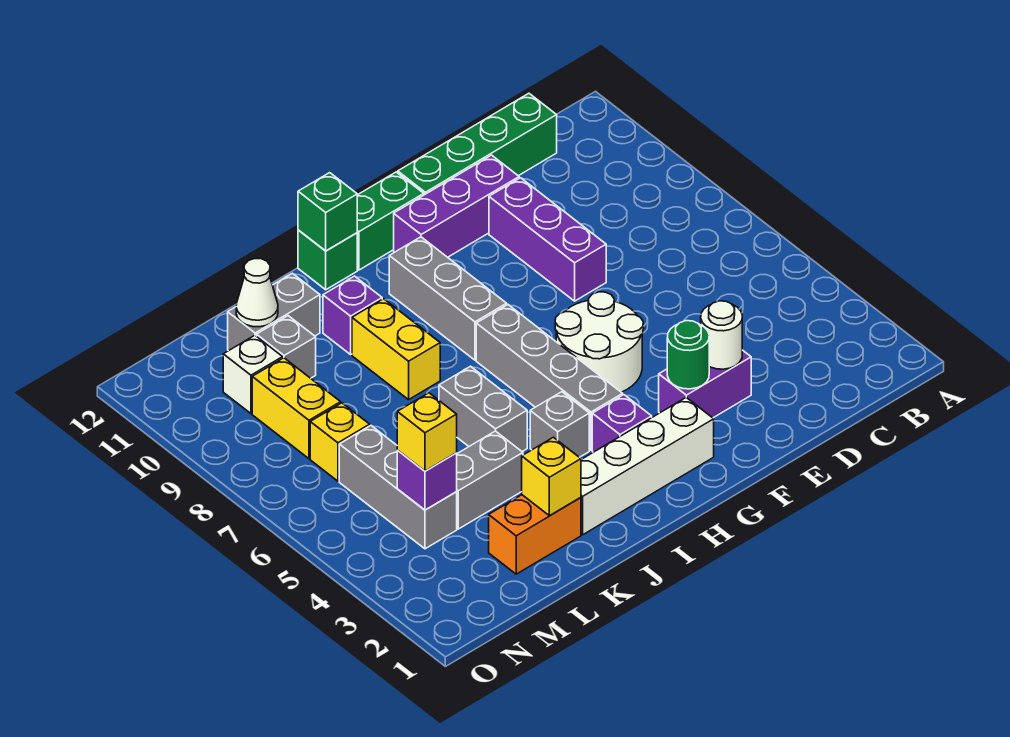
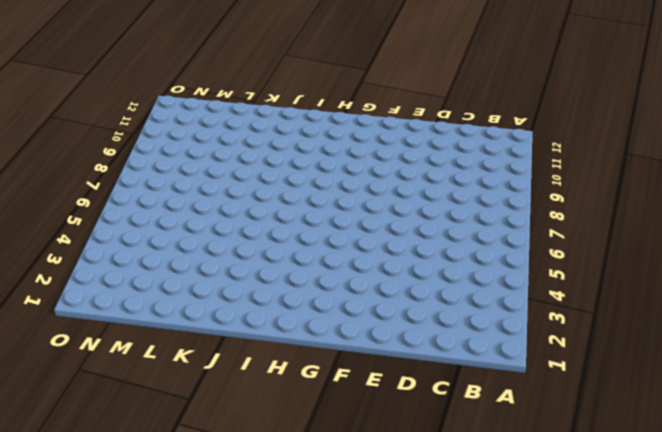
none -> green 1x4 brick [398,93,557,195]
none -> purple 1x2 brick [659,350,751,418]
none -> purple 1x3 brick [489,178,606,301]
none -> purple 1x3 brick [394,155,519,257]

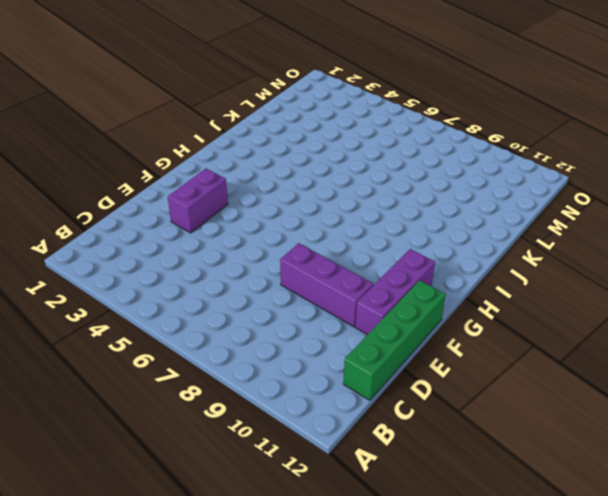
none -> white 2x2 round brick [555,292,643,392]
none -> white 1x4 brick [581,398,714,535]
none -> green 1x2 brick [357,172,424,270]
none -> purple 1x1 brick [592,395,652,452]

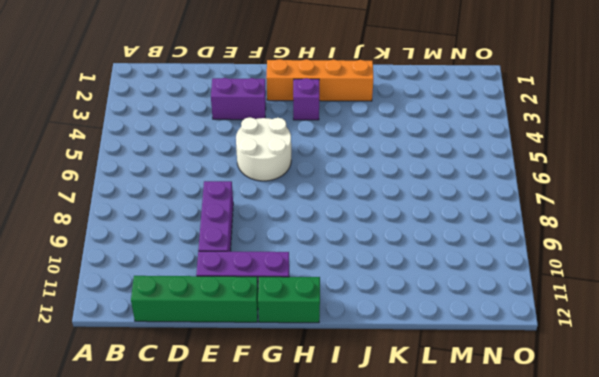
orange 1x4 brick [266,59,373,101] -> white 1x4 brick [581,398,714,535]
none -> grey 1x4 brick [476,305,623,450]
none -> grey 1x3 brick [389,237,507,360]
none -> grey 1x1 brick [530,392,589,457]
none -> green 1x1 brick [298,230,357,290]

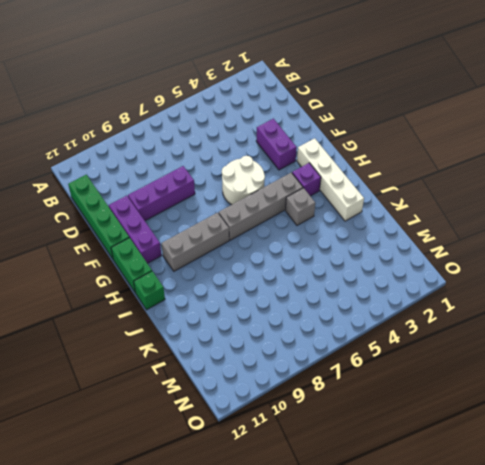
none -> grey 1x2 brick [439,366,527,451]
none -> yellow 1x2 brick [352,299,440,400]
none -> purple 1x1 brick [323,276,382,354]
none -> orange 1x2 brick [489,495,581,574]

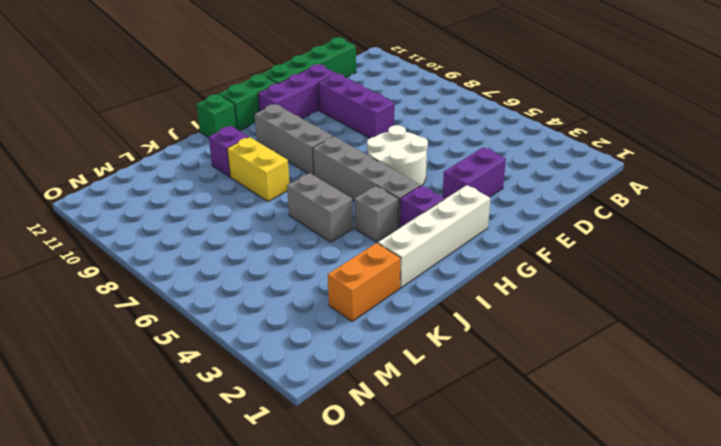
none -> grey 1x2 brick [456,431,523,529]
none -> grey 1x2 brick [228,273,320,351]
none -> grey 1x1 brick [257,316,316,378]
none -> grey 1x3 brick [339,426,457,549]

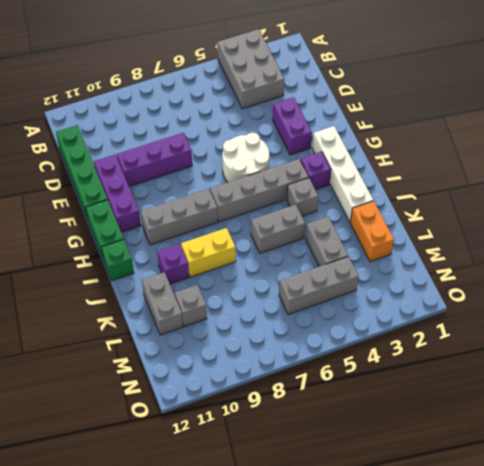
grey 2x3 brick [217,29,284,109] -> none
none -> yellow 1x1 brick [310,403,370,481]
none -> yellow 1x2 brick [252,358,341,459]
none -> white 1x1 brick [223,335,283,413]
none -> white 1x1 round brick [701,301,742,369]

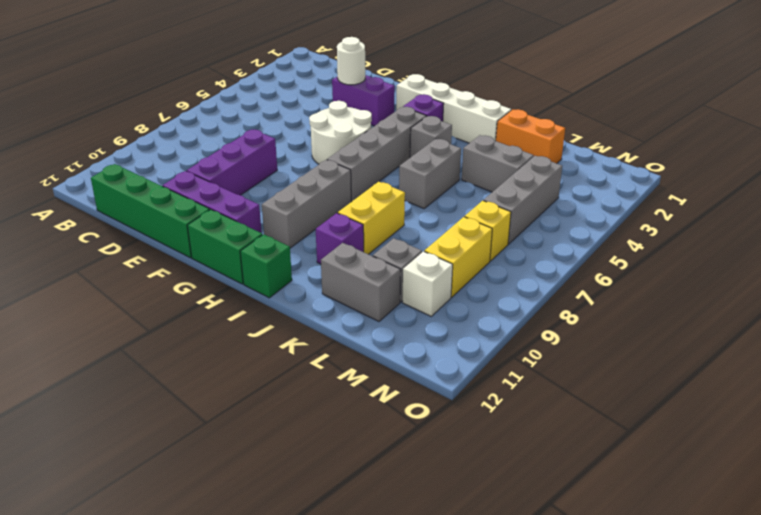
none -> green 1x1 round brick [667,321,709,389]
none -> green 1x1 brick [298,173,357,251]
none -> yellow 1x1 brick [522,437,581,516]
none -> white 1x1 cone [236,259,278,327]

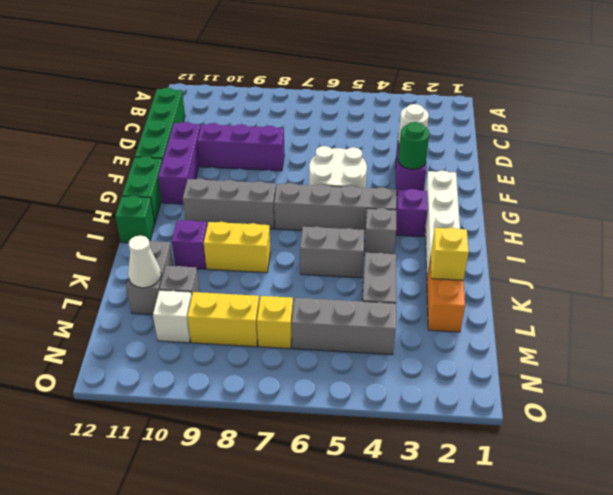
none -> green 1x1 brick [298,173,357,251]
none -> purple 1x1 brick [397,451,457,510]
none -> yellow 1x1 brick [397,393,457,471]

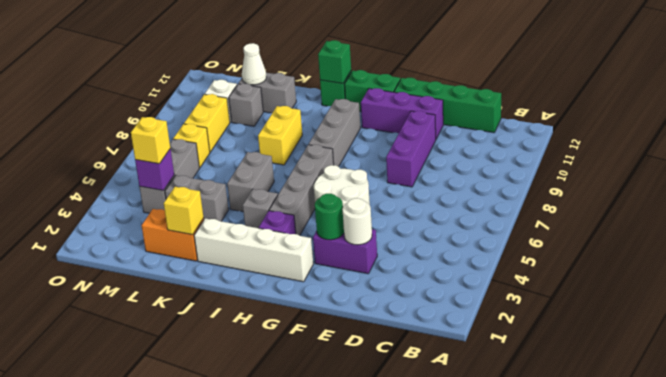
none -> purple 1x1 brick [323,276,382,354]

